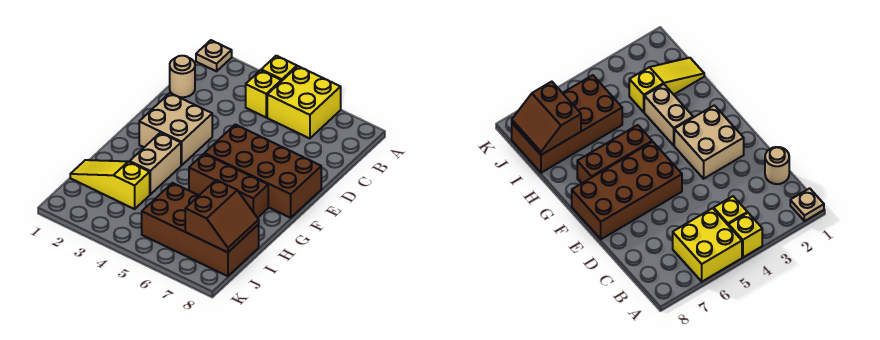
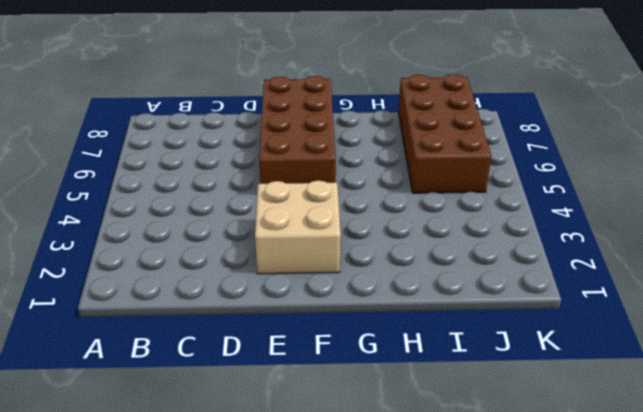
none -> tan 1x1 plate [196,40,232,71]
none -> yellow 1x1 brick [261,56,297,81]
none -> yellow 2x2 brick [267,66,341,138]

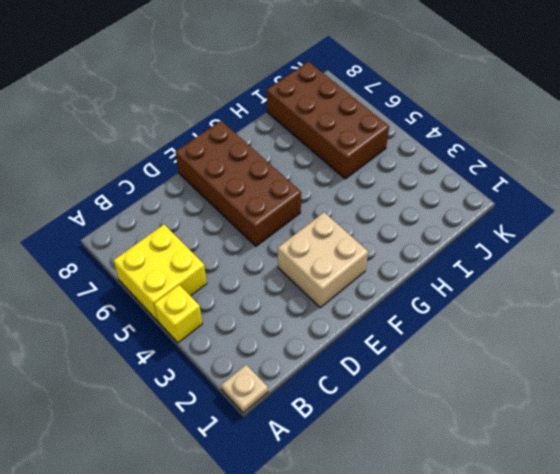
none -> yellow 1x1 brick [246,70,281,117]
none -> tan 1x1 round brick [170,56,195,97]
none -> tan 1x2 brick [130,133,181,194]

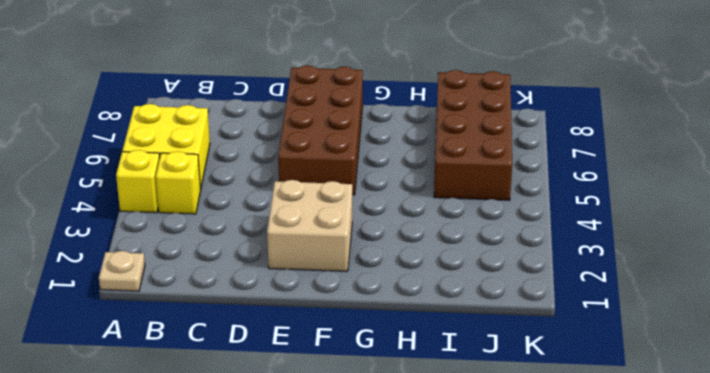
none -> tan 1x1 round brick [170,56,195,97]
none -> tan 1x2 brick [130,133,181,194]
none -> brown 1x3 brick [189,154,268,218]

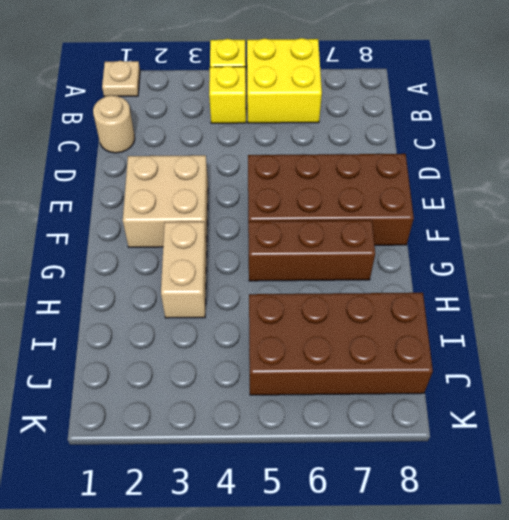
none -> yellow 1x3 slope [70,160,150,209]
none -> brown 2x2 slope [185,180,259,252]

